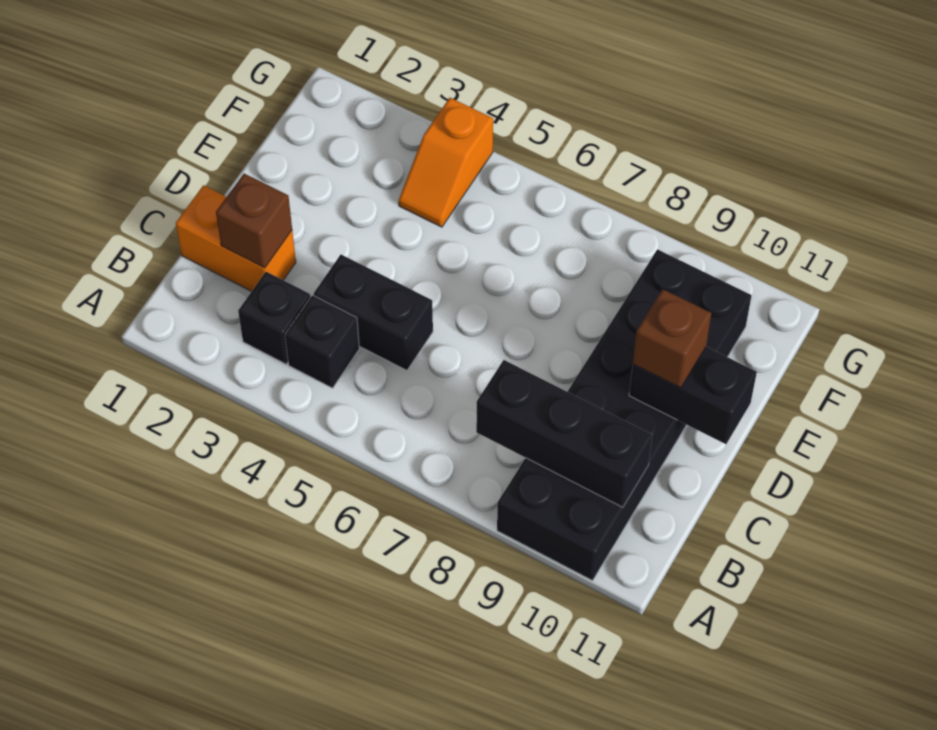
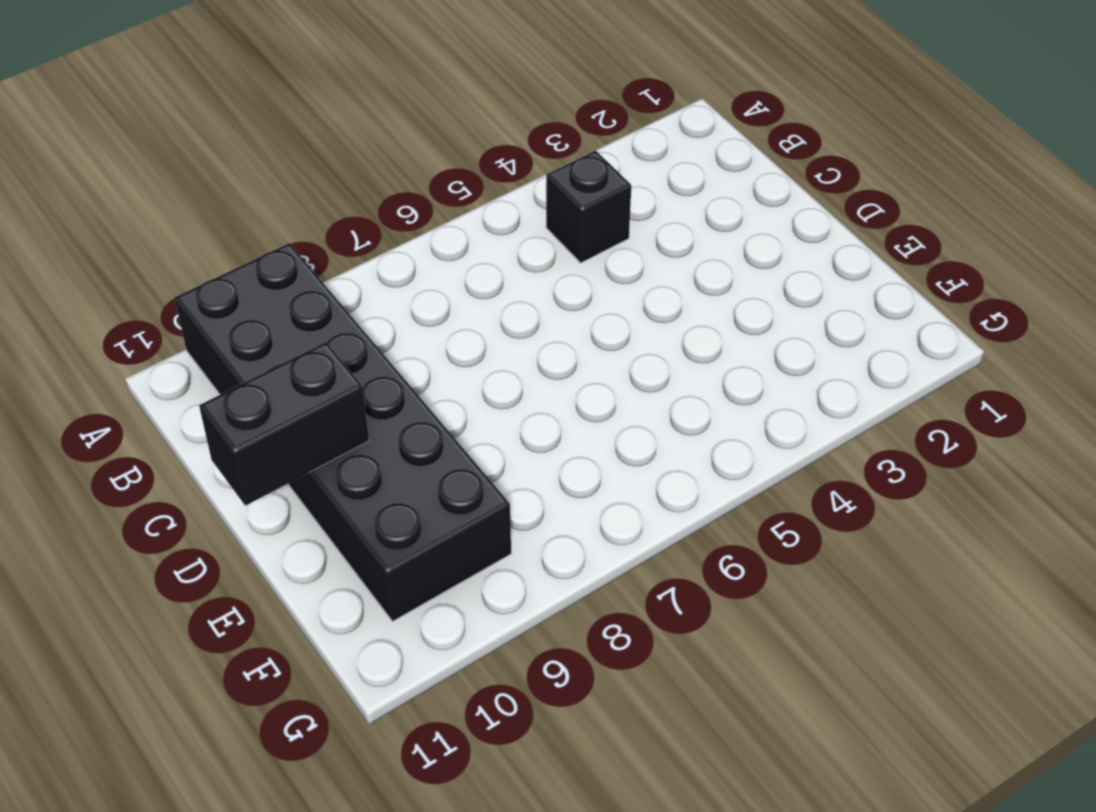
none -> black 1x1 brick [238,272,310,364]
none -> orange 1x2 brick [176,185,296,291]

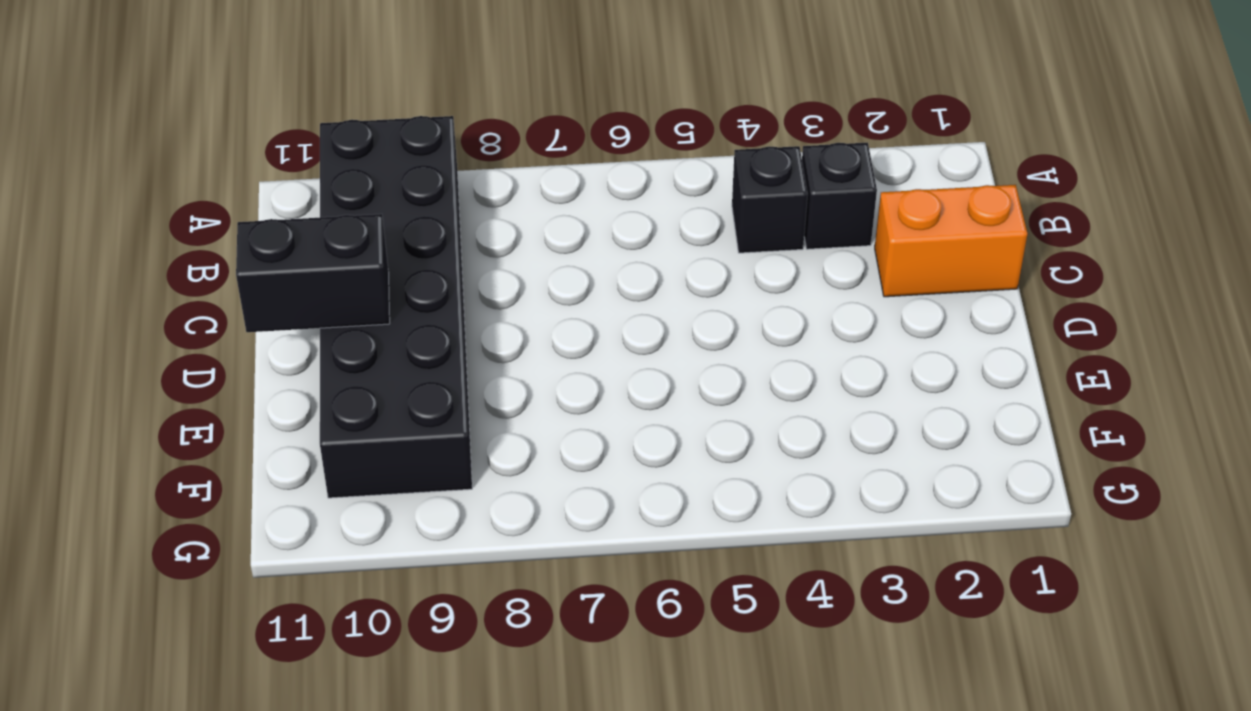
none -> black 1x2 brick [314,255,433,371]
none -> orange 1x2 slope [399,98,493,227]

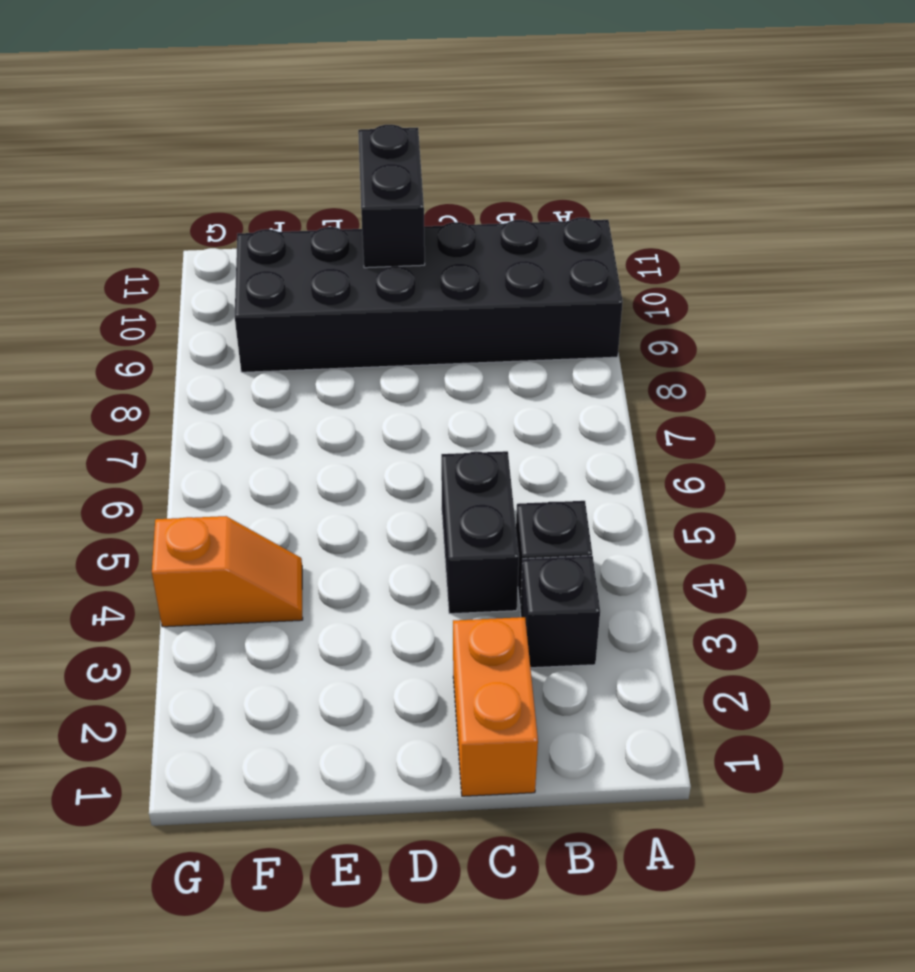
none -> black 1x3 brick [476,360,652,507]
none -> brown 1x1 brick [216,174,292,268]

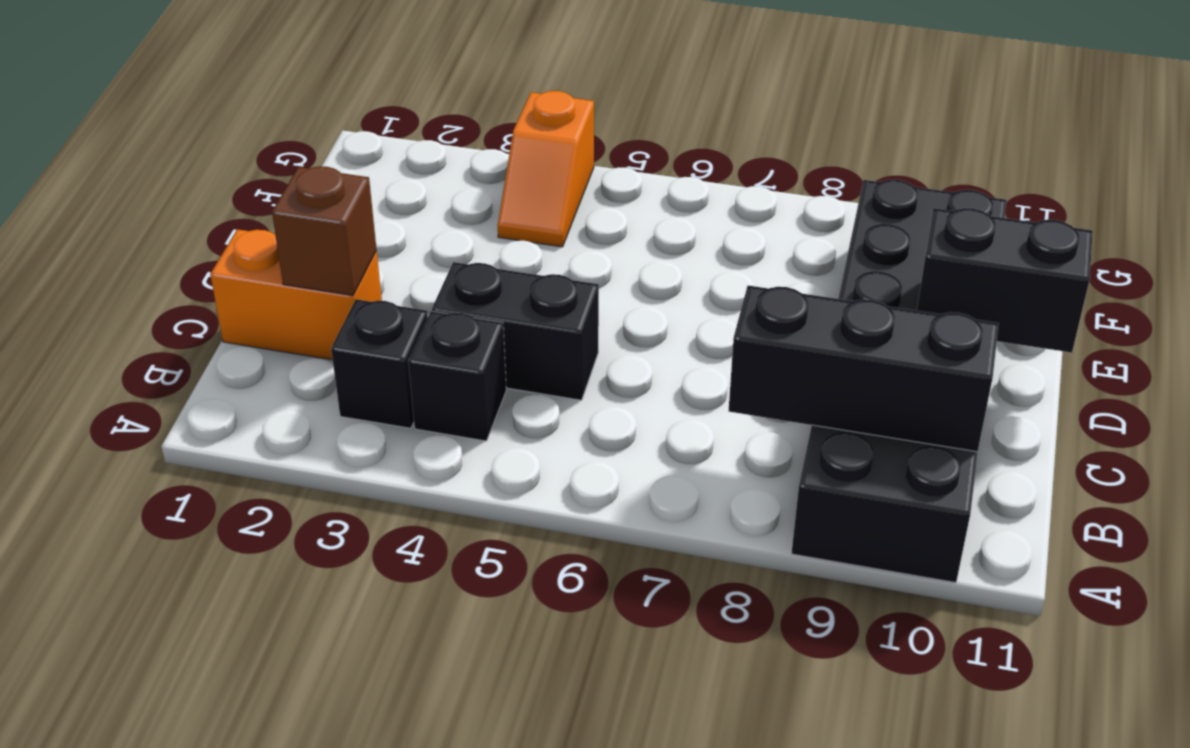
none -> brown 1x1 brick [633,289,711,388]

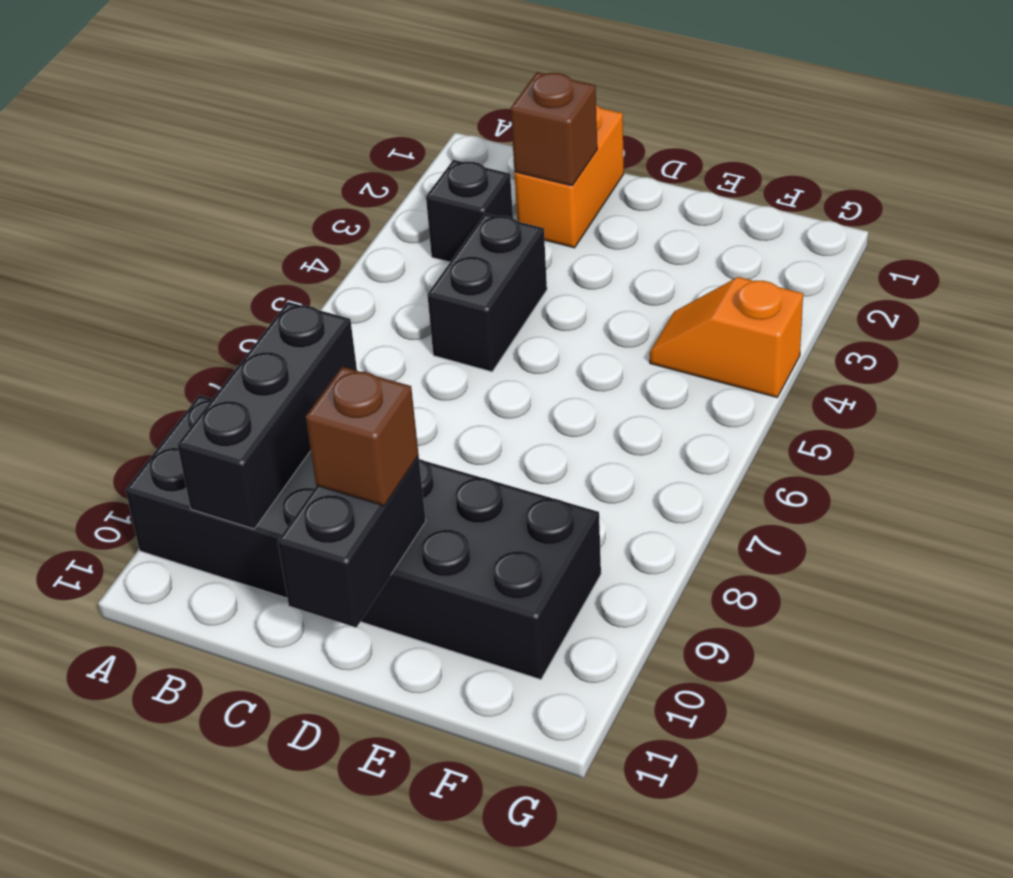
none -> black 1x1 brick [285,295,359,388]

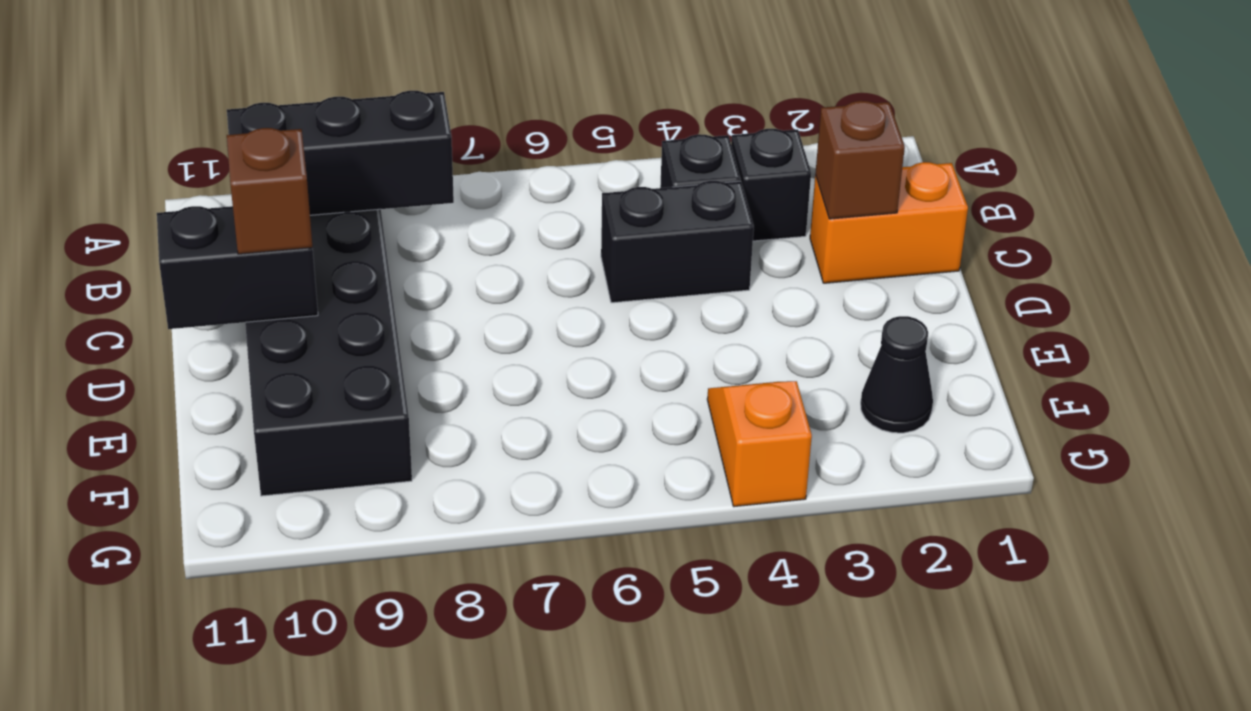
black 1x1 cone [861,316,933,433] -> none

